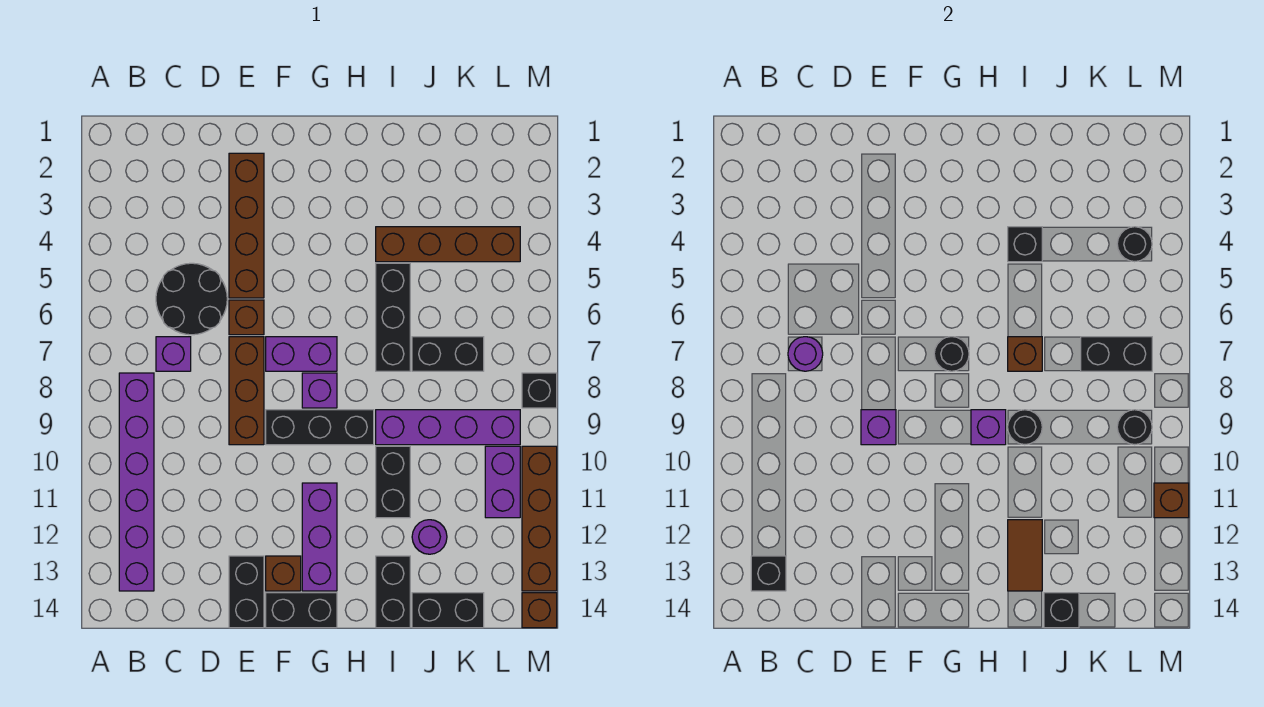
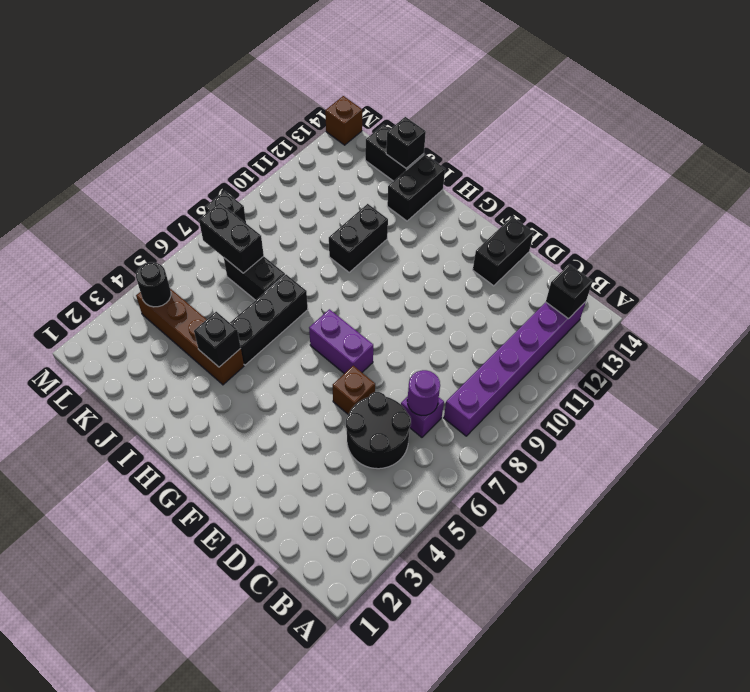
none -> brown 1x4 brick [229,153,264,298]
none -> brown 1x3 brick [229,337,264,445]
none -> black 1x3 brick [266,410,374,445]
none -> brown 1x1 brick [266,556,301,591]

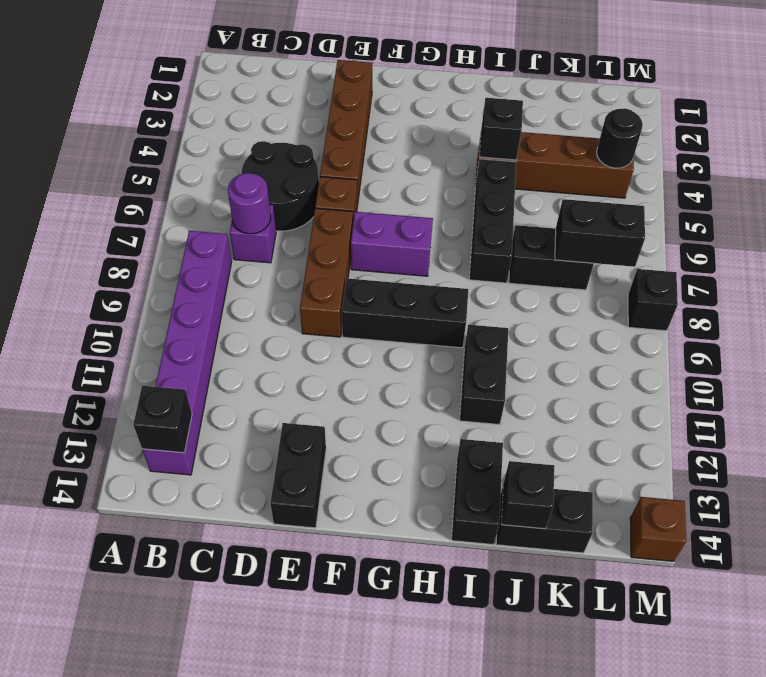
none -> brown 1x1 brick [266,556,301,591]
none -> black 1x2 brick [266,593,337,628]
none -> purple 1x1 brick [302,373,337,408]
none -> purple 1x3 brick [302,483,337,591]

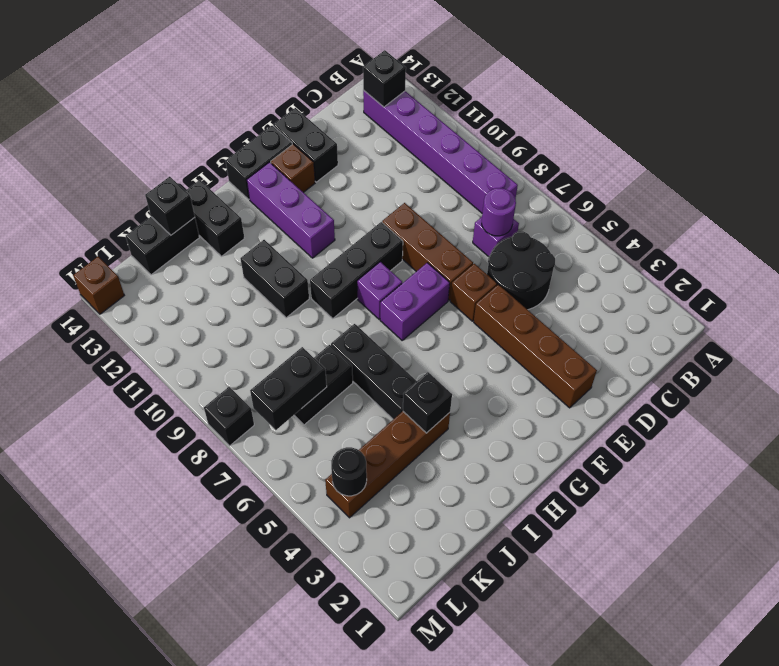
none -> purple 1x4 brick [376,410,520,445]
none -> purple 1x1 round brick [412,520,447,554]
none -> purple 1x2 brick [485,446,520,518]
none -> brown 1x4 brick [522,446,557,591]

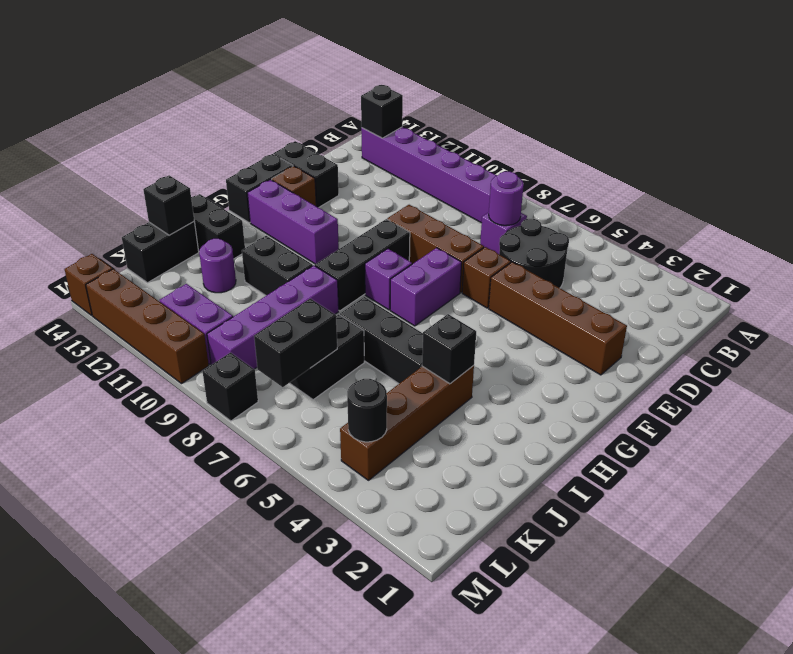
none -> purple 1x1 brick [861,410,896,445]
none -> black 1x1 round brick [934,337,969,371]
none -> purple 1x1 brick [971,410,1006,445]
none -> brown 1x1 brick [1008,337,1042,371]

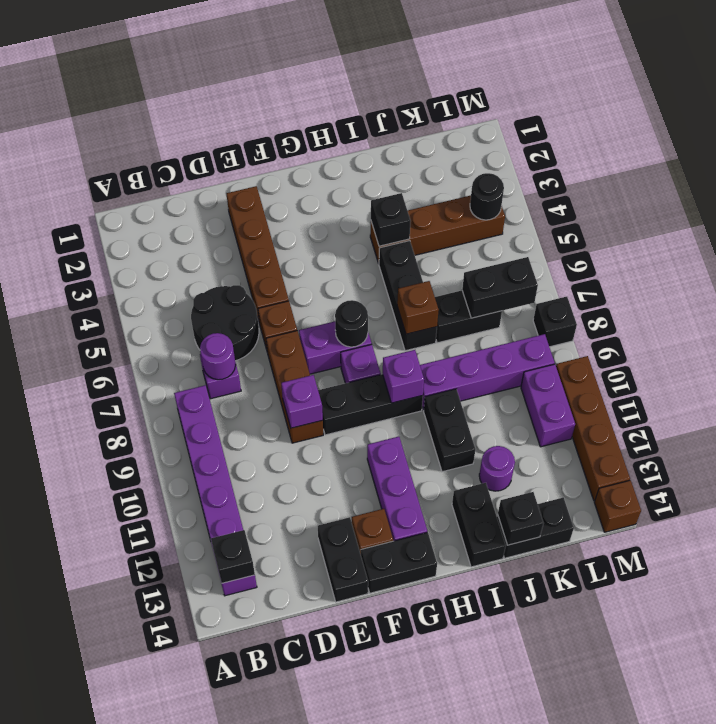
none -> black 1x1 round brick [1008,410,1042,445]
none -> brown 1x2 tile [1008,520,1042,591]
none -> black 1x1 round brick [1117,410,1152,445]
none -> brown 1x1 brick [1154,483,1189,518]

